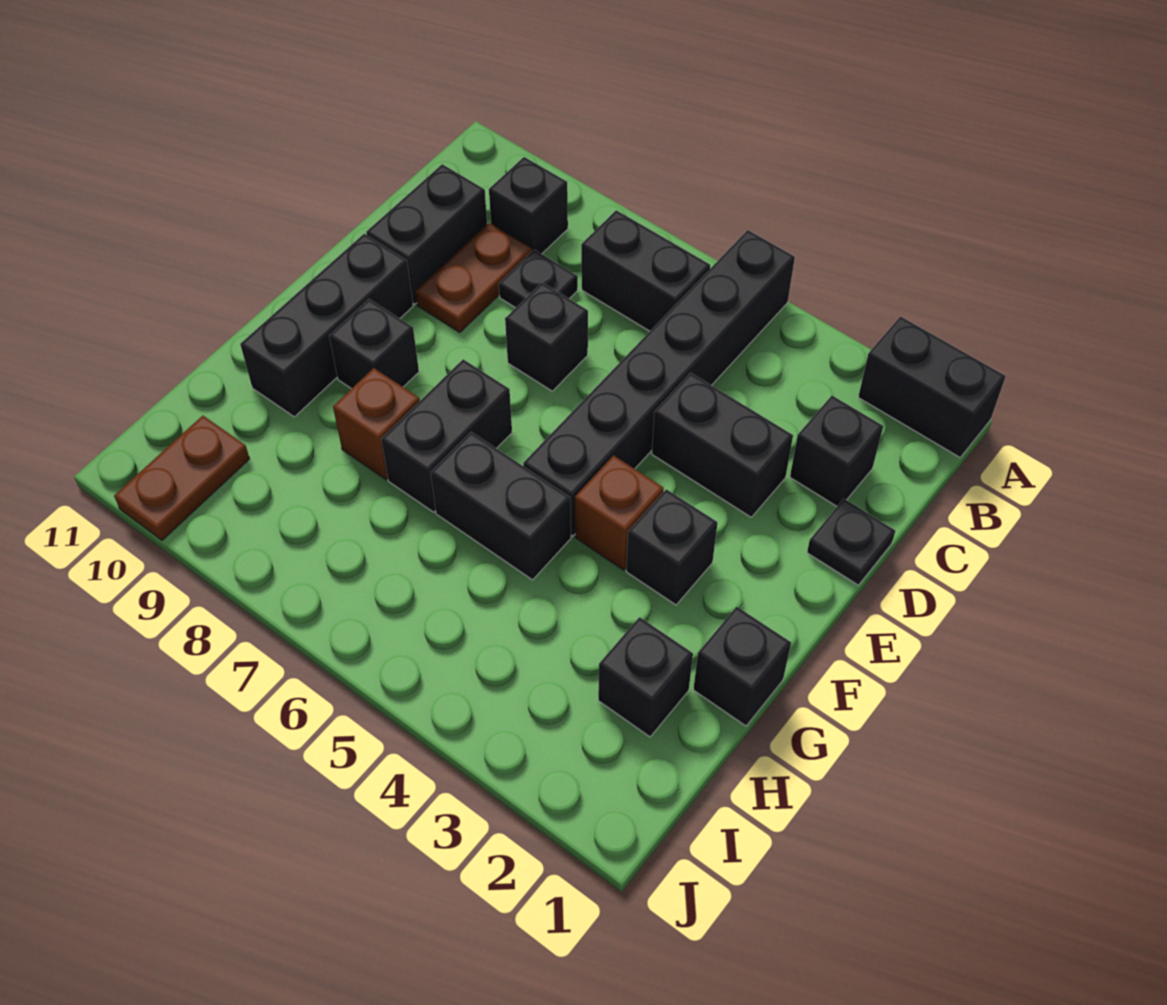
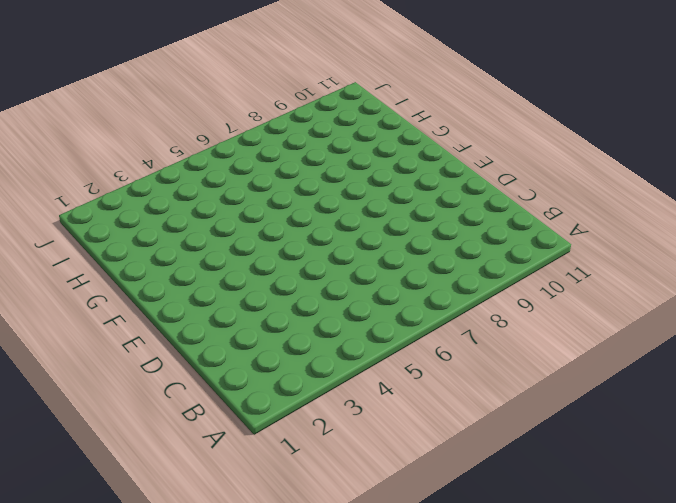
none -> black 1x2 brick [858,317,1006,457]
none -> black 1x6 brick [523,230,795,536]
none -> black 1x2 brick [581,210,710,331]

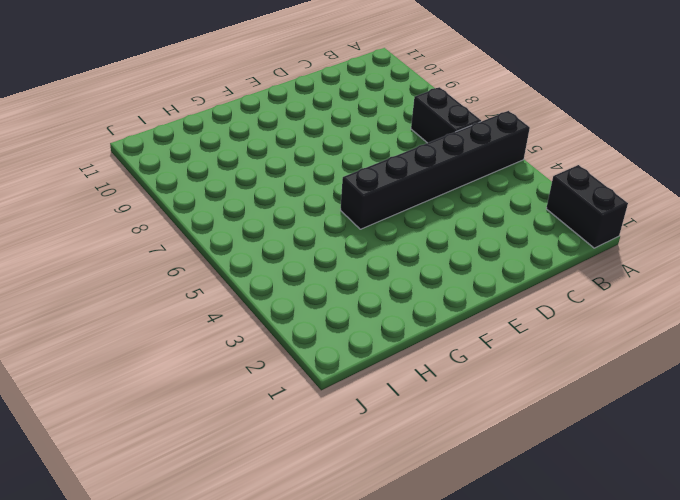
none -> black 1x1 brick [489,157,568,254]
none -> black 1x1 brick [790,396,883,506]
none -> black 1x1 plate [499,250,578,308]

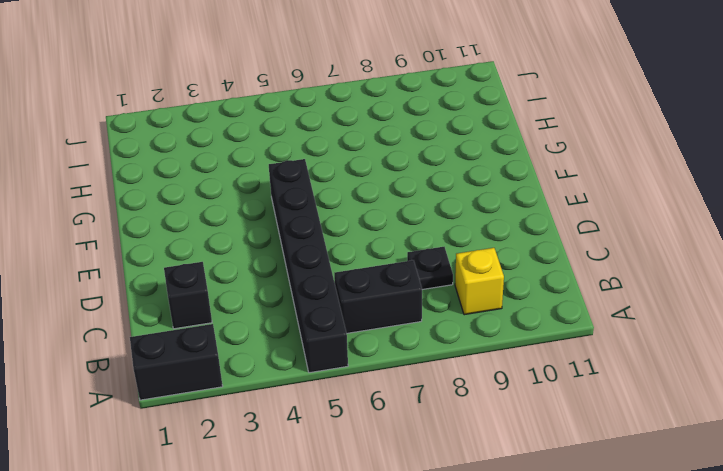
yellow 1x1 brick [455,248,504,315] -> black 1x1 brick [489,157,568,254]
none -> brown 1x2 plate [415,223,532,332]
none -> black 1x2 brick [366,164,487,304]
none -> black 1x1 plate [807,499,895,585]

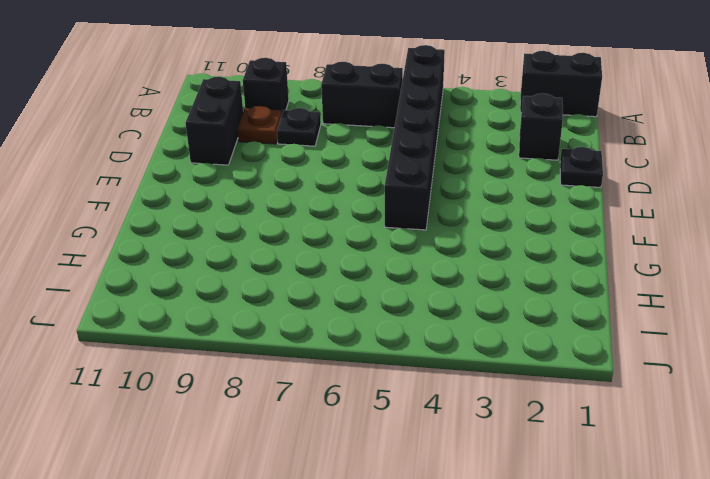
brown 1x1 plate [237,106,282,144] -> brown 1x2 plate [415,223,532,332]
none -> black 1x2 brick [652,373,793,517]
none -> black 1x1 brick [505,283,588,391]
none -> black 1x3 brick [240,234,413,417]

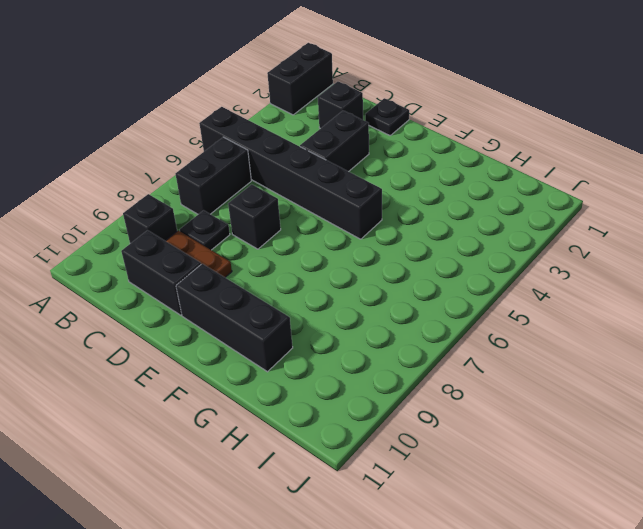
none -> black 1x1 brick [626,489,718,605]
none -> brown 1x1 brick [575,456,664,570]
none -> black 1x2 brick [381,359,512,512]

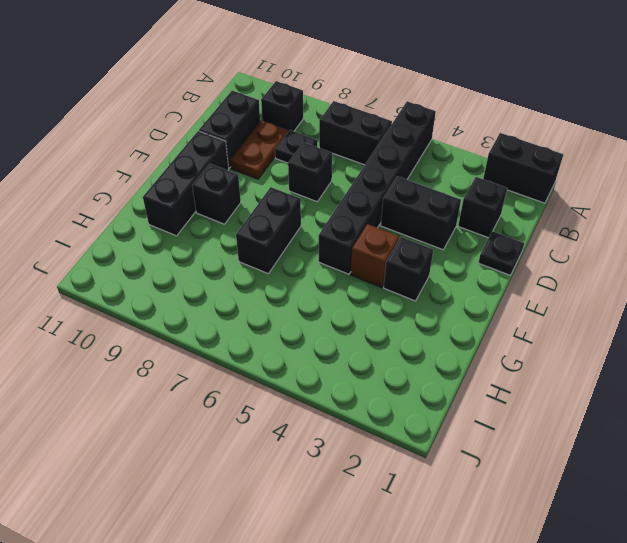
none -> black 1x1 brick [693,607,791,726]
none -> black 1x2 brick [430,432,571,580]
none -> brown 1x1 brick [333,368,420,480]

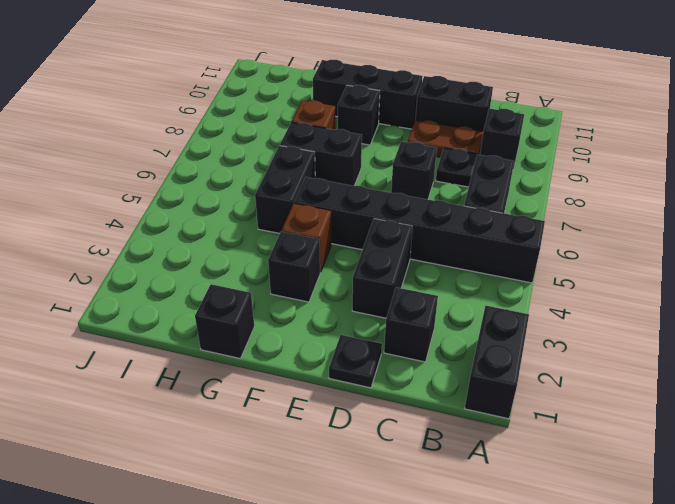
none -> black 1x1 brick [598,617,693,737]
none -> brown 1x2 plate [114,416,250,540]

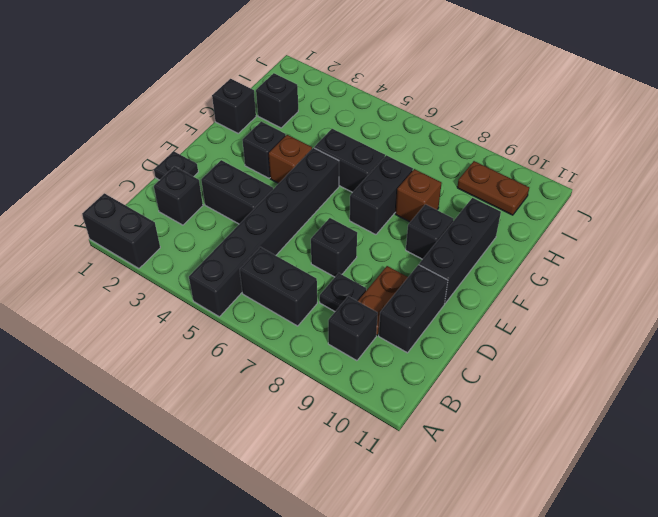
brown 1x2 plate [457,161,529,215] -> brown 1x2 plate turned to [114,416,250,540]

